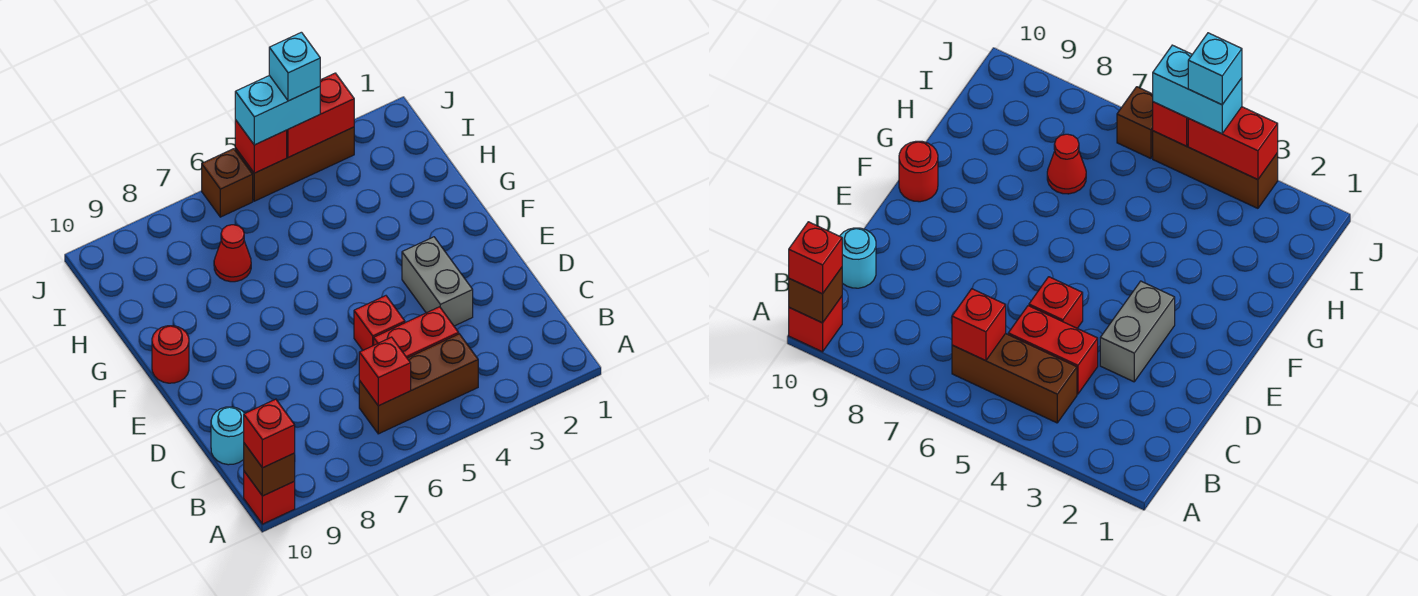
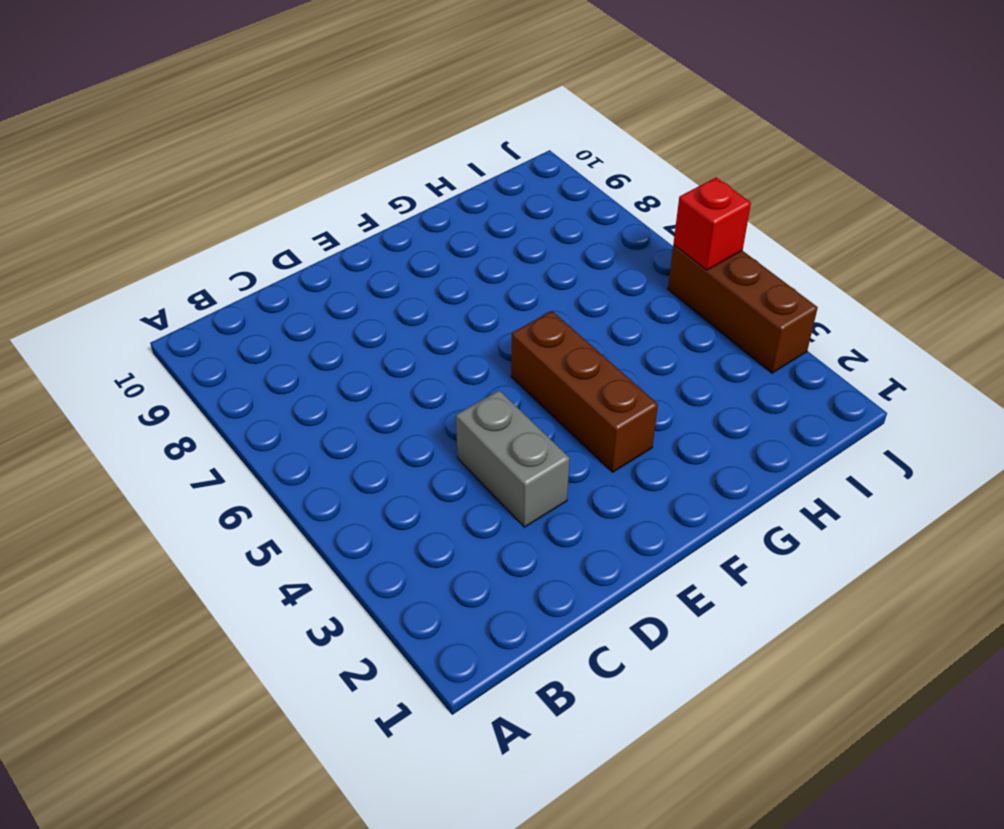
grey 1x2 brick [456,390,570,527] -> grey 1x2 brick turned to [402,237,473,326]
brown 1x3 brick [511,311,658,472] -> brown 1x3 brick moved to [359,334,478,434]
none -> red 1x1 brick [244,472,295,524]
none -> red 1x2 brick [374,307,459,358]
none -> cyan 1x1 round brick [211,407,245,465]

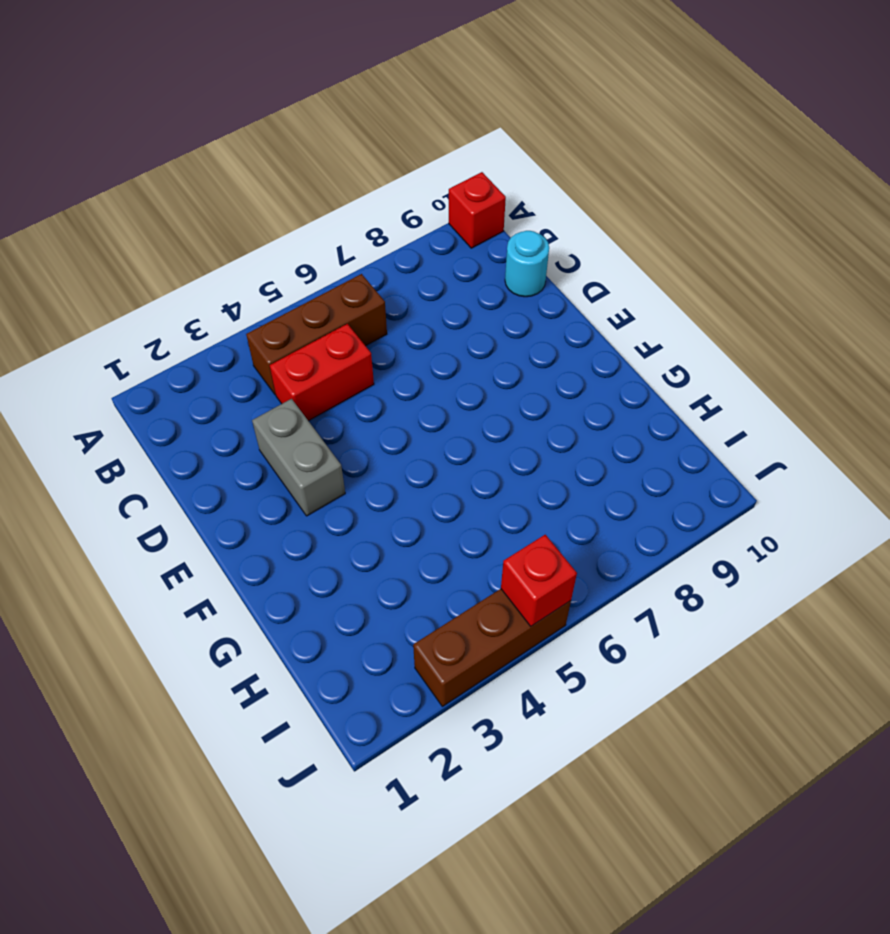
none -> red 1x1 brick [354,296,405,350]
none -> red 1x1 round brick [152,326,189,383]
none -> red 1x1 cone [214,225,251,282]

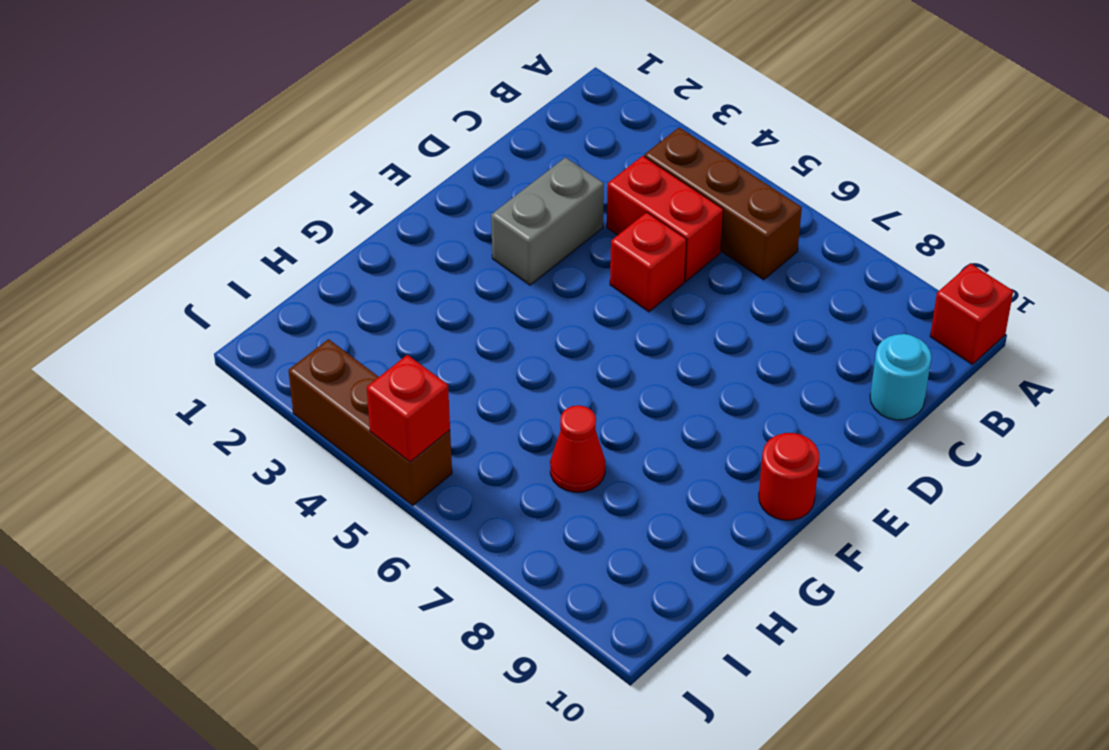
none -> brown 1x1 brick [202,149,253,217]
none -> brown 1x1 brick [244,443,295,496]
none -> red 1x1 brick [359,337,411,406]

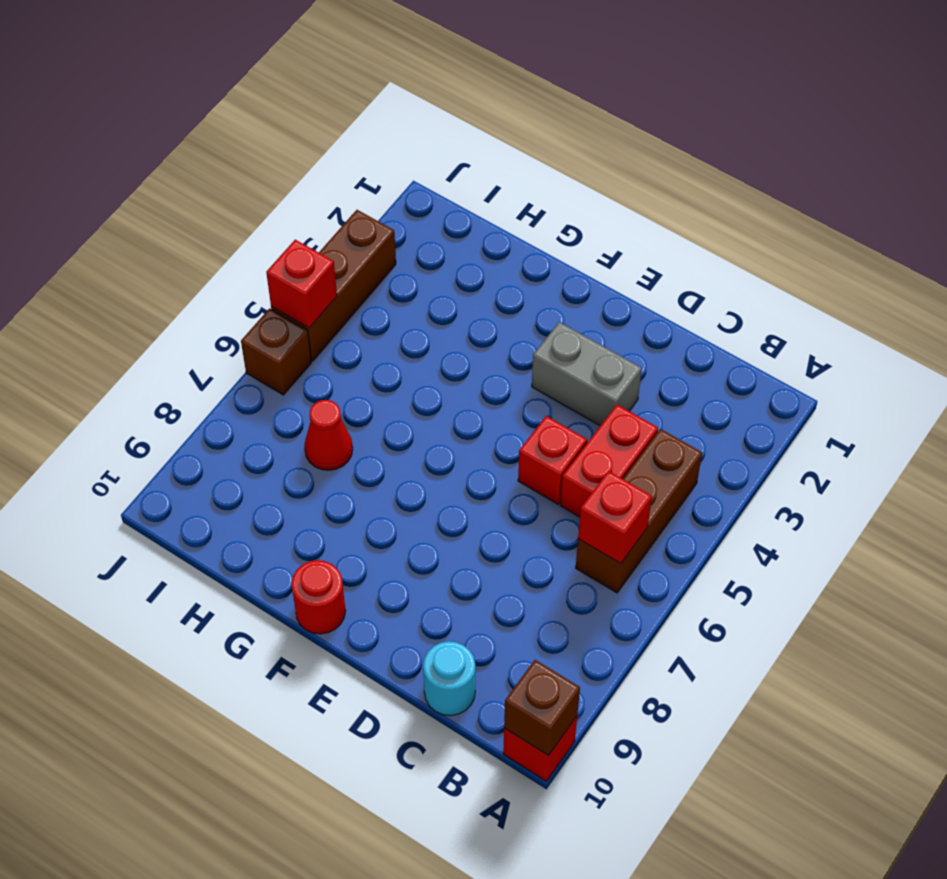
none -> red 1x2 brick [287,73,354,157]
none -> red 1x1 brick [244,399,295,468]
none -> cyan 1x2 brick [235,76,320,145]

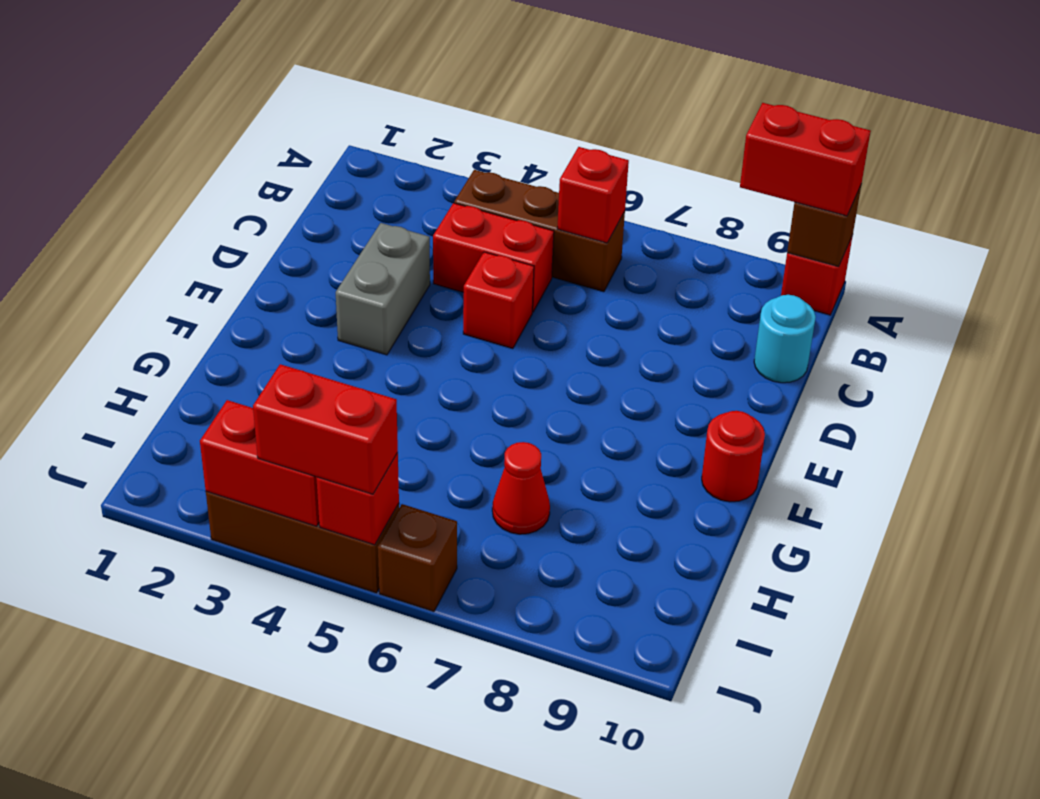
red 1x2 brick [740,103,871,216] -> red 1x1 brick [244,399,295,468]
red 1x2 brick [253,364,398,494] -> cyan 1x2 brick [235,76,320,145]
none -> cyan 1x1 brick [269,32,320,101]

